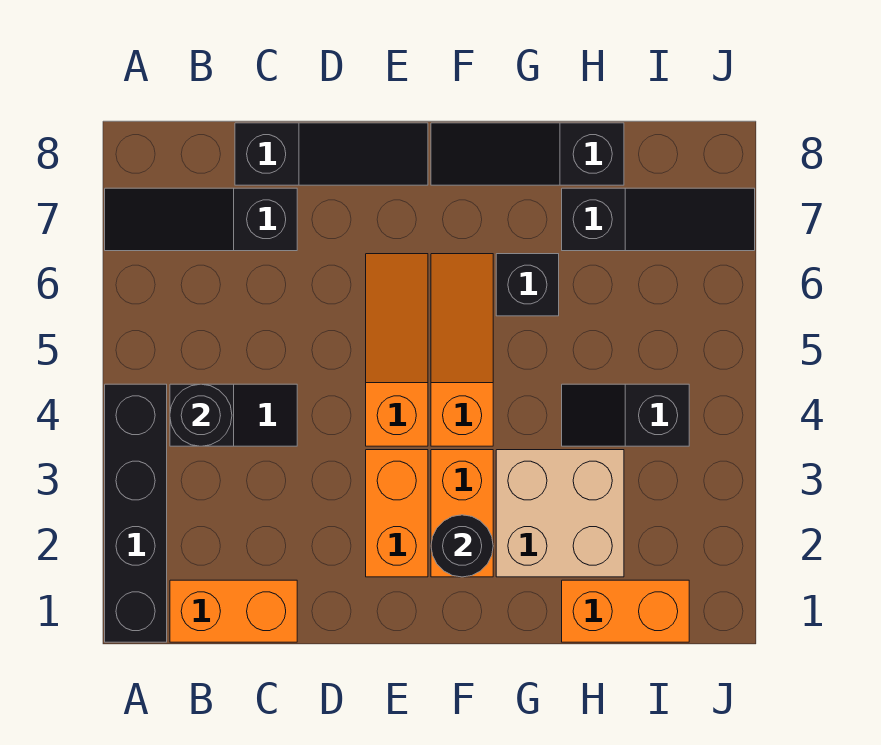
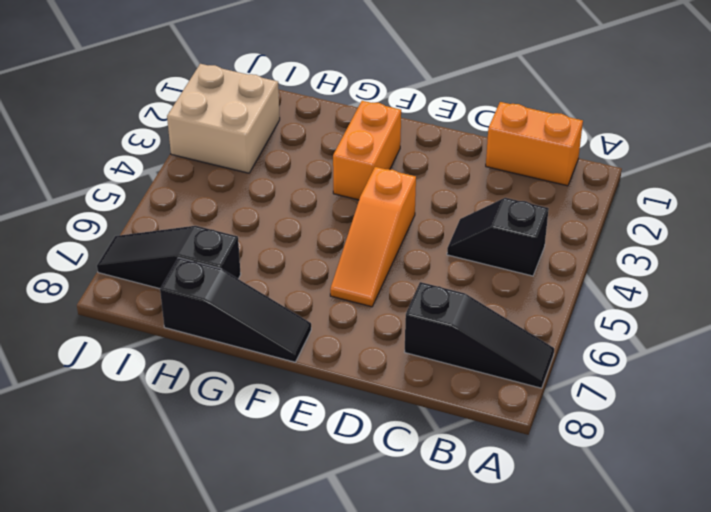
tan 2x2 brick [167,64,280,173] -> tan 2x2 brick moved to [496,450,624,577]
none -> black 1x4 brick [105,384,167,642]
none -> black 1x3 slope [235,123,428,185]
none -> orange 1x2 brick [366,450,428,577]

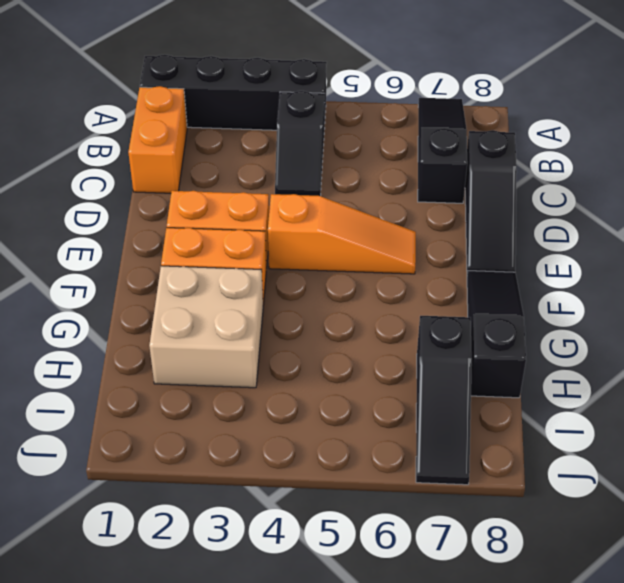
none -> orange 1x3 slope [431,254,493,446]
none -> black 1x1 brick [496,254,559,316]
none -> orange 1x2 brick [562,580,689,642]

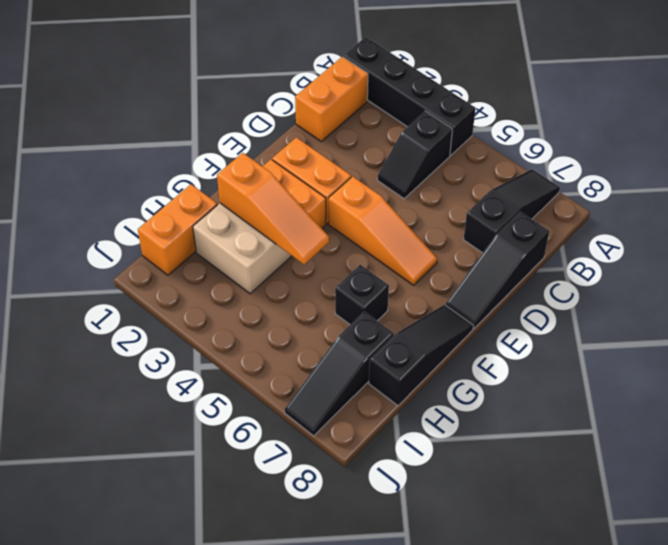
orange 1x3 slope [217,153,329,264] -> orange 1x3 slope moved to [431,254,493,446]
none -> black 1x2 slope [562,384,689,446]
none -> black 1x1 round brick [170,384,232,446]
none -> black 1x1 round brick [431,515,493,577]

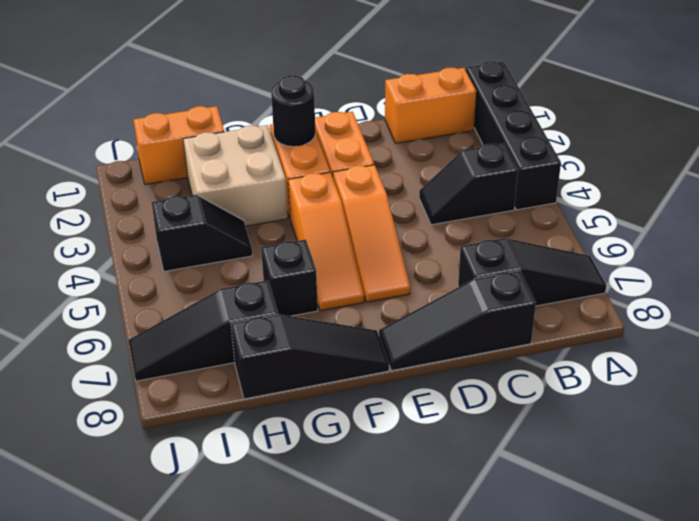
none -> black 1x1 round brick [170,384,232,446]

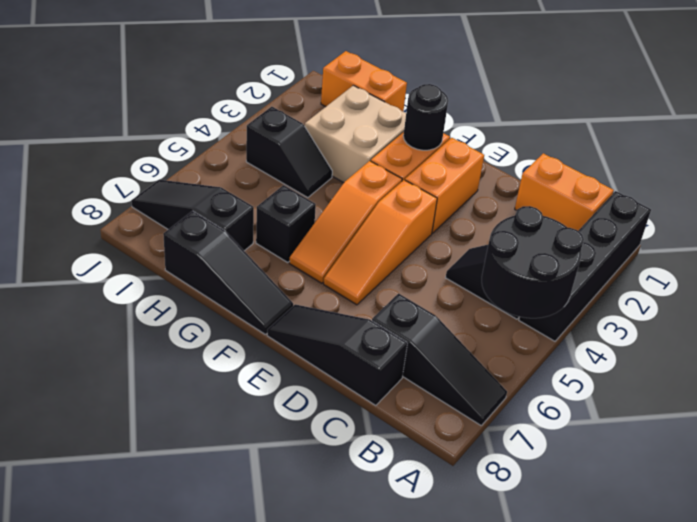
black 2x2 round brick [482,206,584,318] -> black 1x1 round brick [170,384,232,446]

